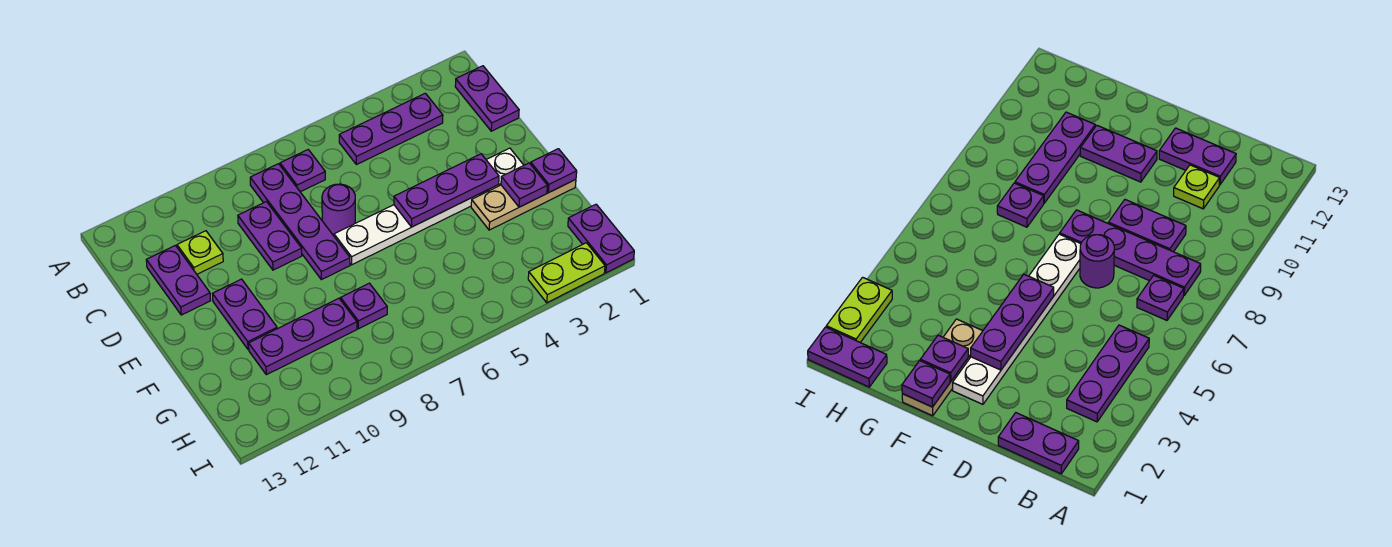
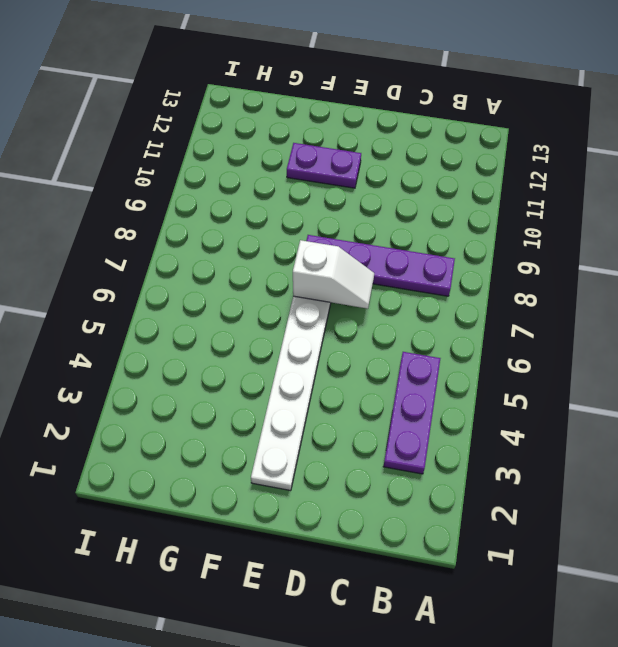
white 1x2 slope [293,240,374,309] -> none
none -> purple 1x2 plate [455,66,519,131]
none -> purple 1x1 plate [280,150,325,192]
none -> purple 1x2 plate [238,202,302,270]

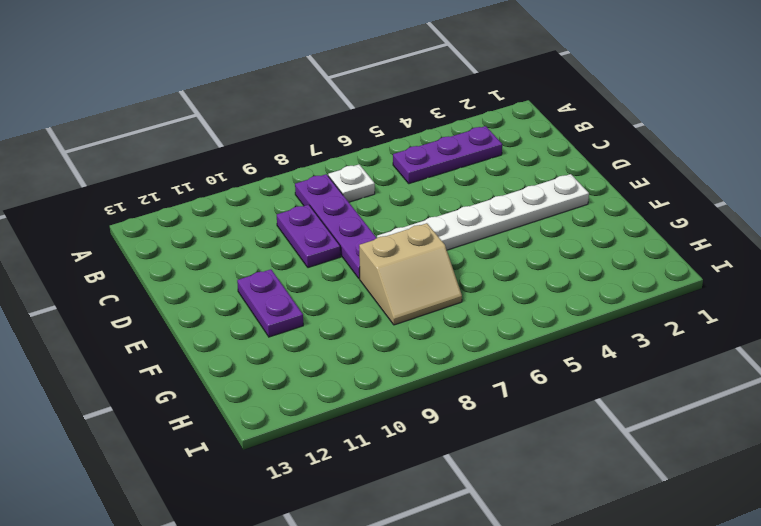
white 1x1 plate [328,164,375,202] -> purple 1x1 plate [280,150,325,192]
tan 2x2 slope [359,223,462,325] -> purple 1x1 plate [341,283,387,329]
none -> purple 1x2 plate [455,66,519,131]
none -> lime 1x1 plate [177,231,223,274]
none -> purple 1x2 plate [146,245,211,315]

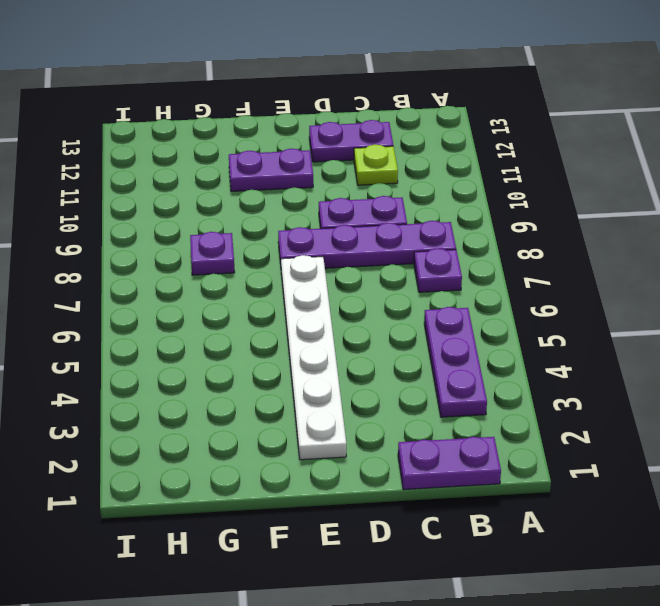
none -> purple 1x1 round brick [322,184,355,235]
none -> tan 1x3 plate [471,179,576,230]
none -> purple 1x3 plate [249,298,357,375]

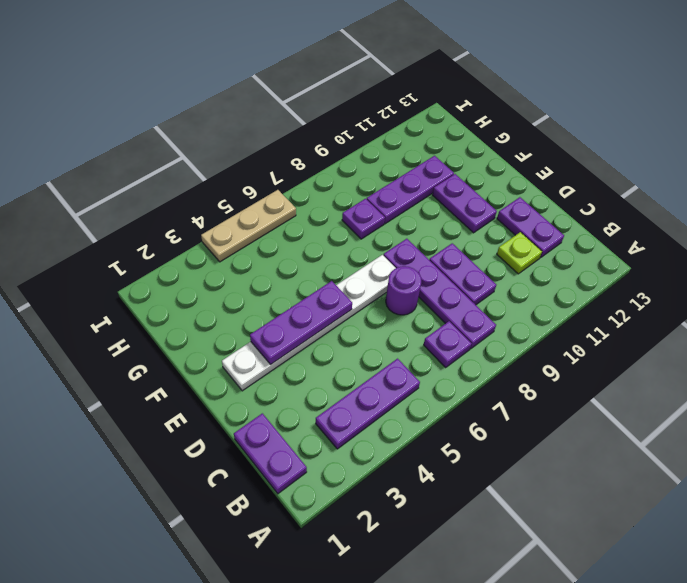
tan 1x3 plate [201,190,296,262] -> tan 1x3 plate moved to [471,179,576,230]
none -> purple 1x2 plate [568,204,634,273]
none -> lime 1x2 plate [528,243,605,303]
none -> purple 1x1 plate [531,149,577,193]

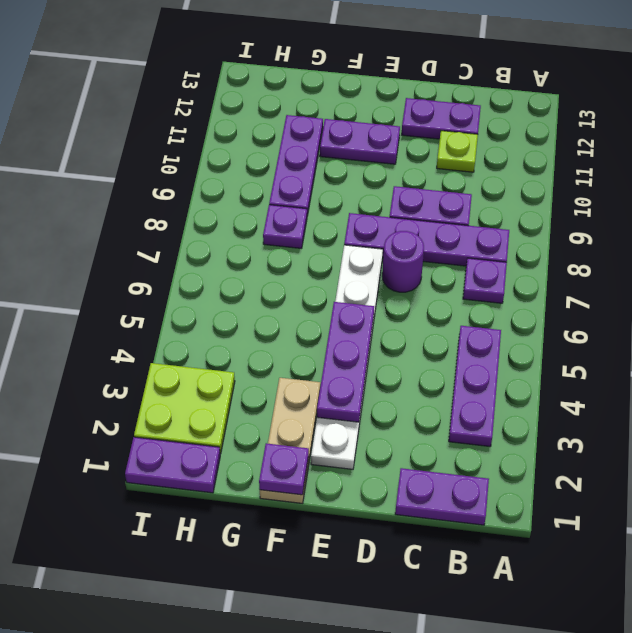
lime 2x2 plate [134,363,235,454] -> lime 1x2 plate [528,243,605,303]
none -> purple 1x1 plate [501,163,547,207]

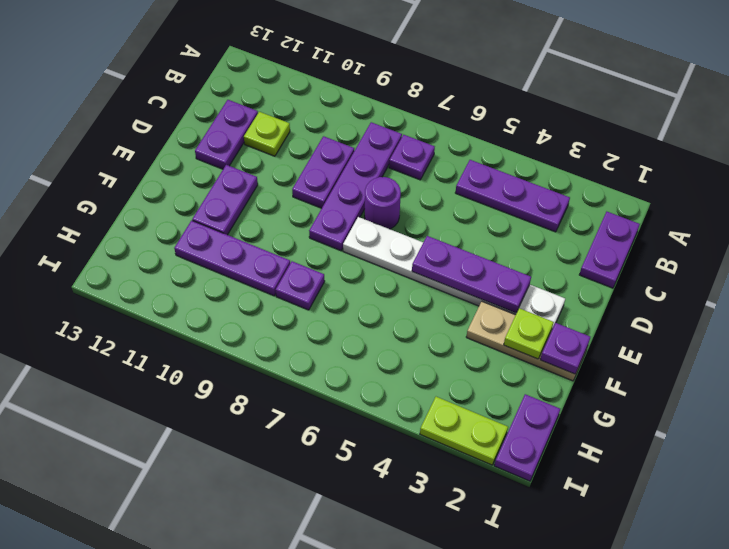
lime 1x1 plate [504,308,554,359] -> purple 1x1 plate [501,163,547,207]

